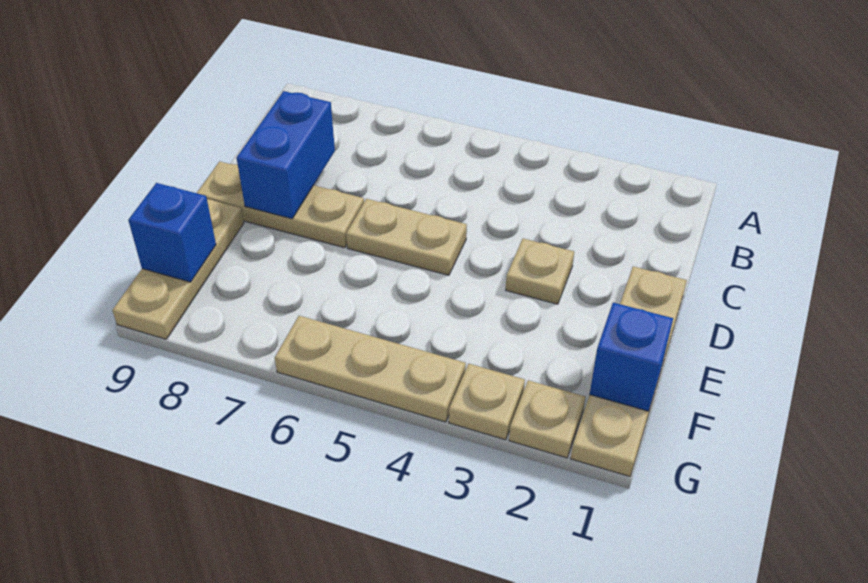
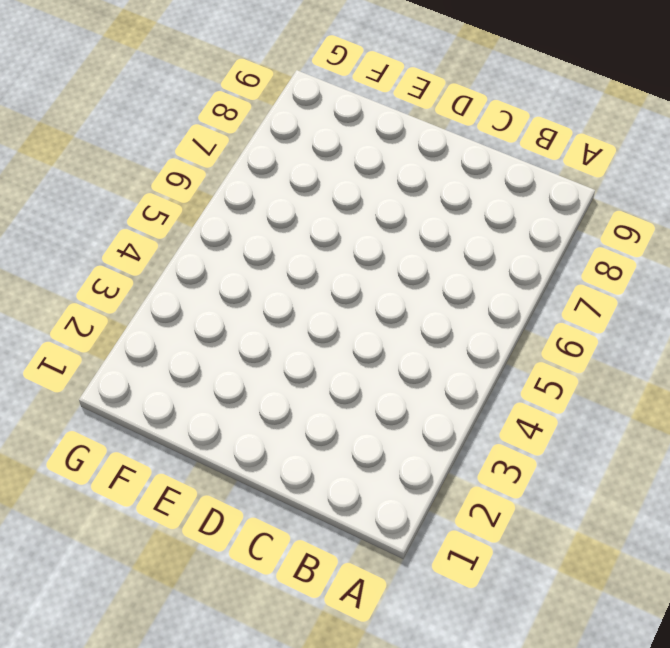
none -> tan 1x4 plate [571,266,687,476]
none -> tan 1x1 plate [506,239,574,304]

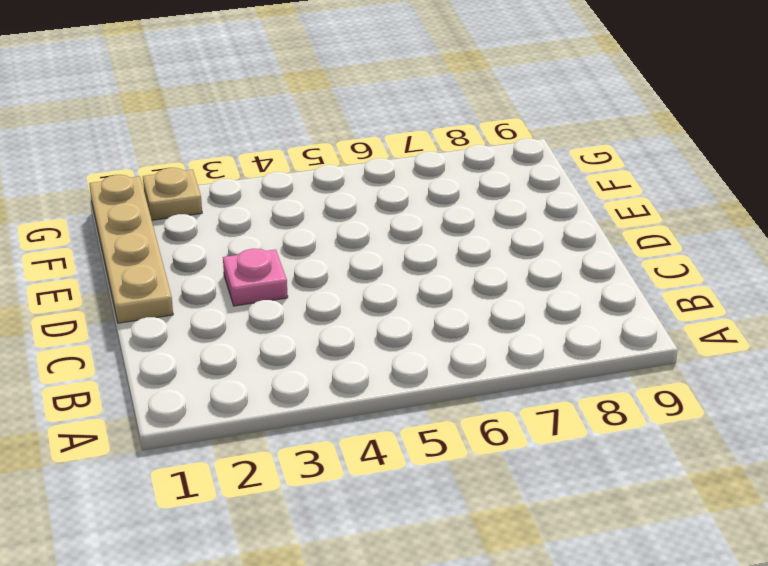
pink 1x1 plate [223,249,288,306] -> tan 1x1 plate [506,239,574,304]
none -> tan 1x2 plate [346,199,467,275]
none -> tan 1x3 plate [197,161,364,248]

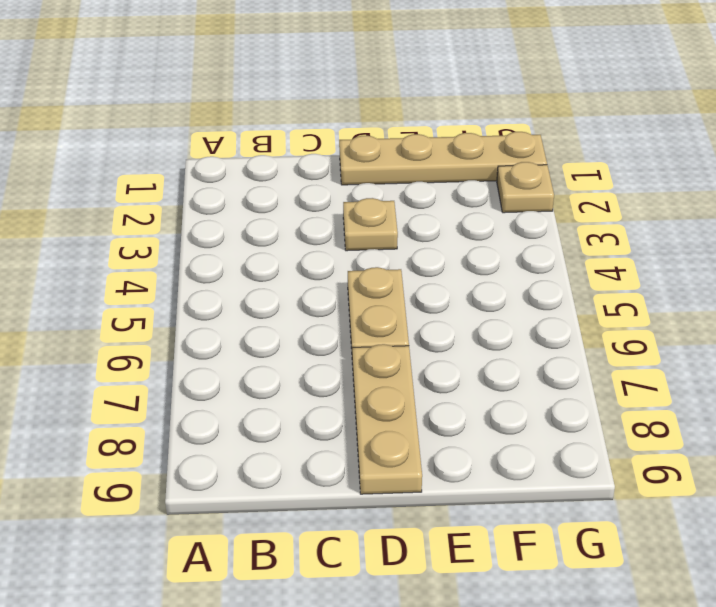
none -> tan 1x3 plate [112,199,244,339]
none -> tan 1x1 plate [449,364,525,440]

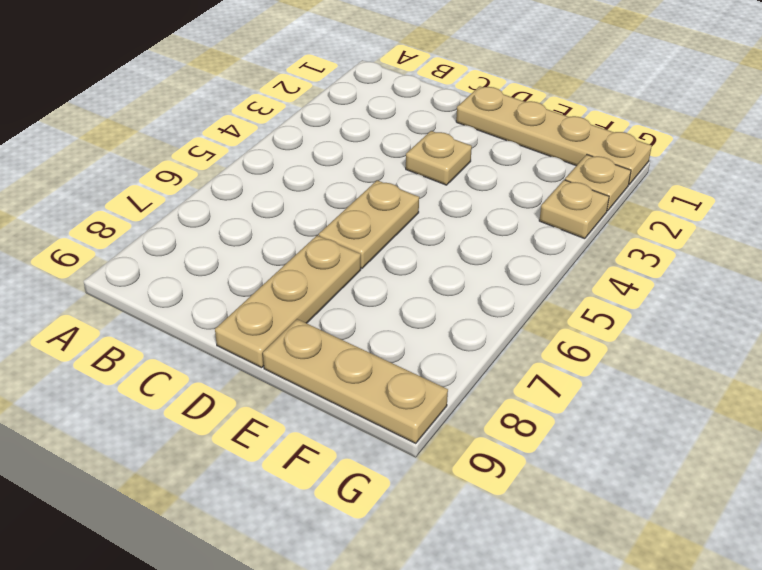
none -> tan 1x3 plate [275,316,466,422]
none -> blue 1x2 brick [237,91,335,219]

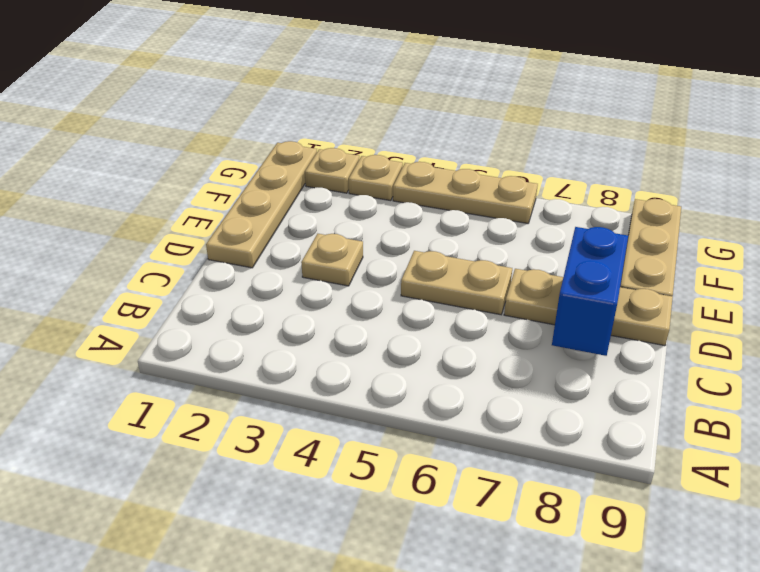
none -> blue 1x1 brick [590,303,673,411]
none -> blue 1x1 brick [128,183,216,282]

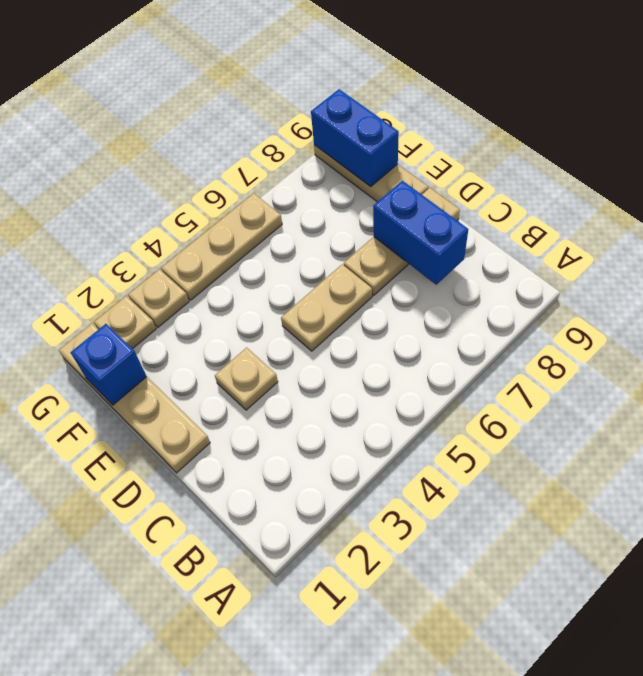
blue 1x2 brick [311,89,399,187] -> blue 1x1 brick [128,183,216,282]

